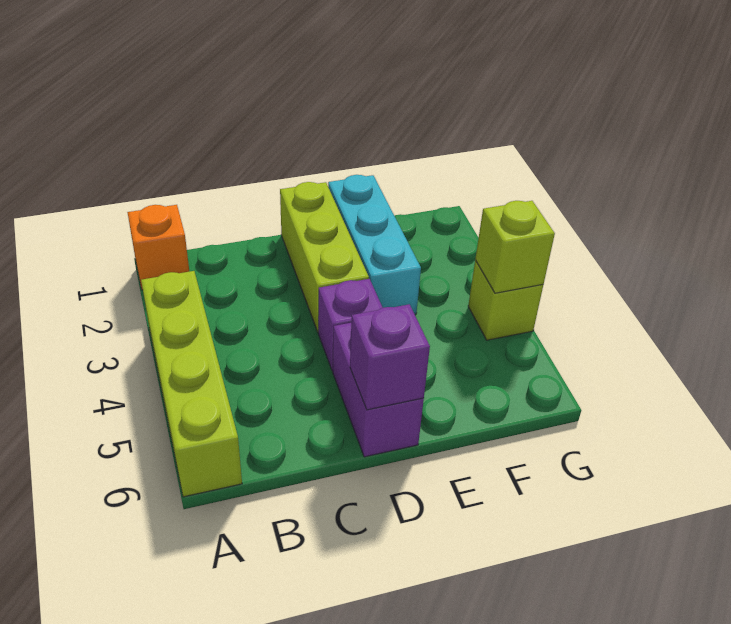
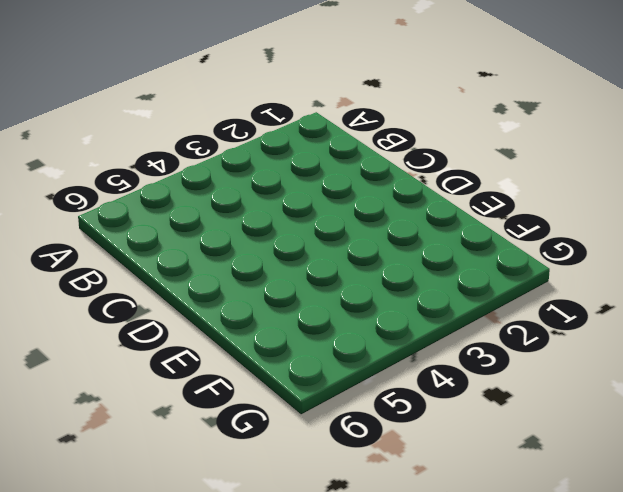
none -> orange 1x1 brick [127,205,189,290]
none -> lime 1x4 brick [141,271,242,497]

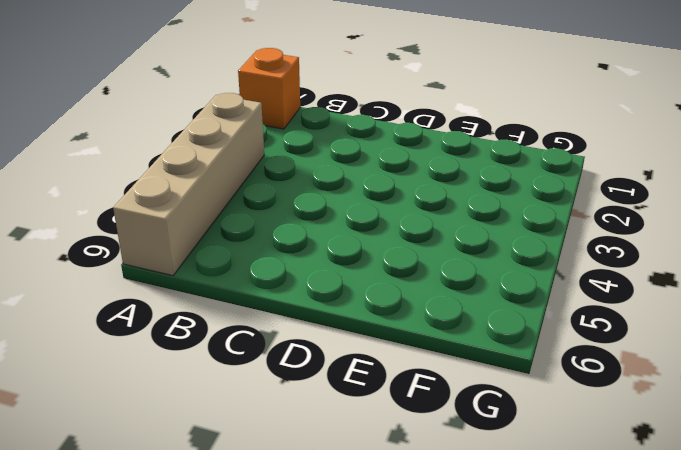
tan 1x4 brick [113,93,264,276] -> lime 1x4 brick [141,271,242,497]
none -> lime 1x3 brick [280,182,369,332]
none -> purple 1x1 brick [318,279,383,371]

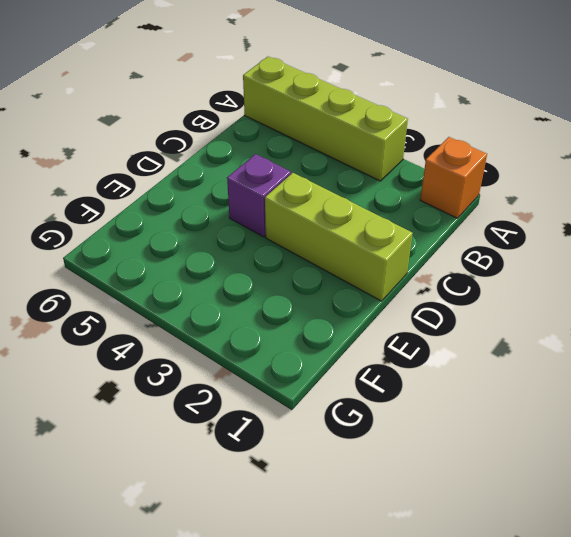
none -> purple 1x2 brick [333,323,424,457]
none -> cyan 1x3 brick [328,175,421,314]

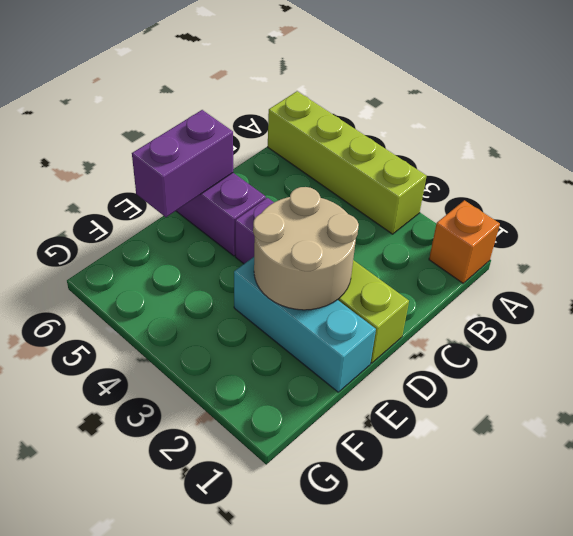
tan 2x2 round brick [253,187,359,310] -> none
purple 1x2 brick [132,110,233,217] -> purple 1x1 brick [350,304,430,410]
none -> lime 1x1 brick [468,260,543,340]
none -> lime 1x1 brick [475,201,555,293]

